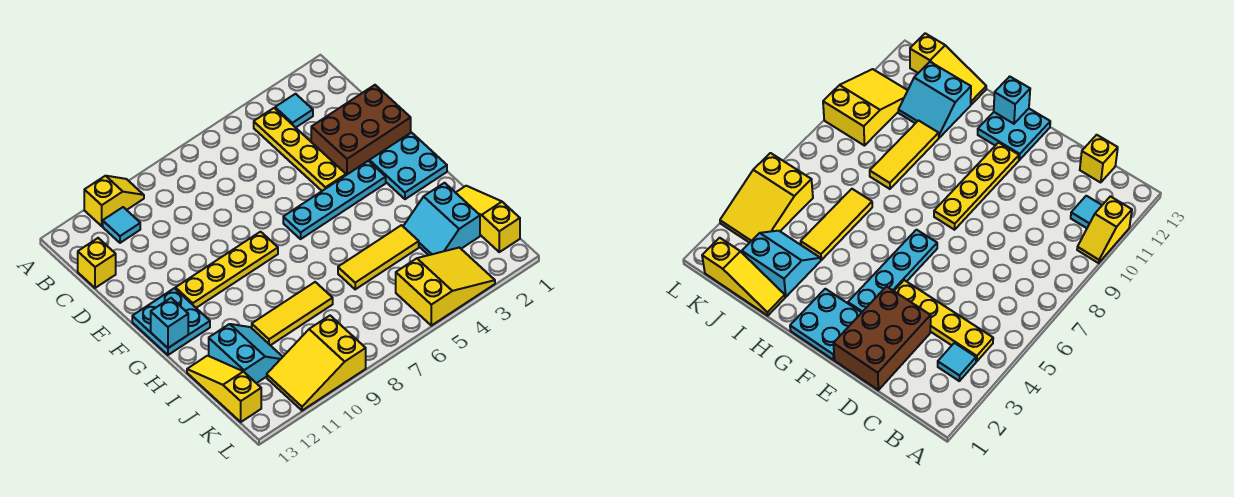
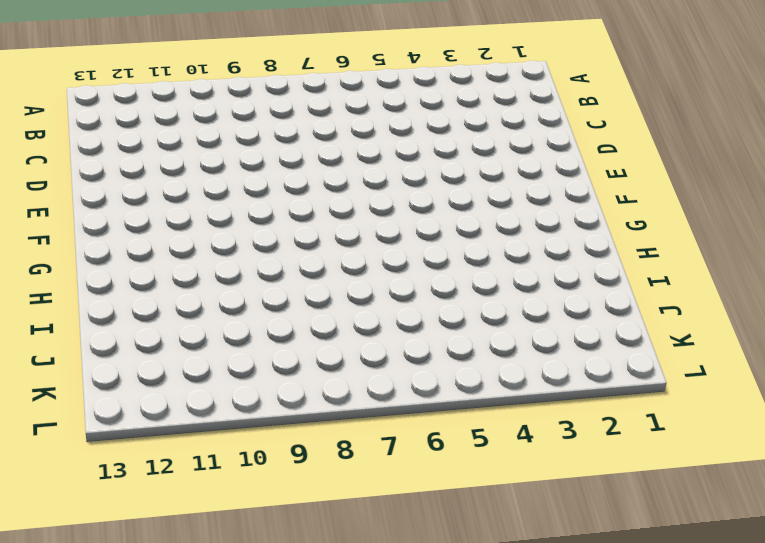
none -> yellow 1x2 slope [84,176,144,226]
none -> cyan 1x1 tile [275,94,313,128]
none -> yellow 1x4 plate [254,108,346,191]

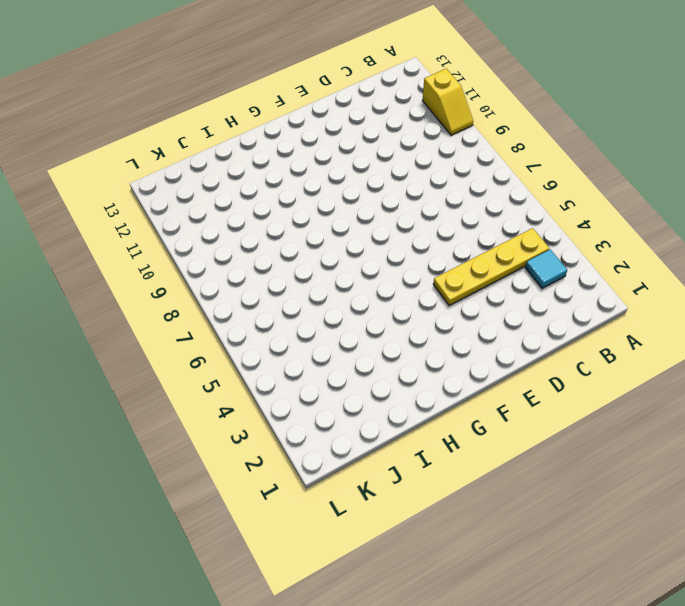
none -> cyan 1x1 tile [103,207,140,243]
none -> yellow 1x1 brick [78,238,116,288]
none -> brown 2x3 brick [311,85,411,175]

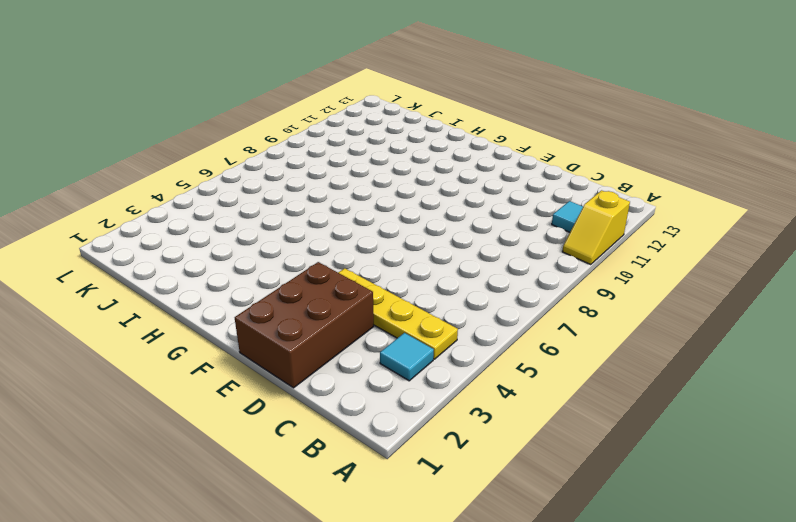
none -> yellow 1x1 brick [78,238,116,288]
none -> cyan 2x2 plate [369,133,447,199]
none -> cyan 1x4 plate [283,161,386,239]

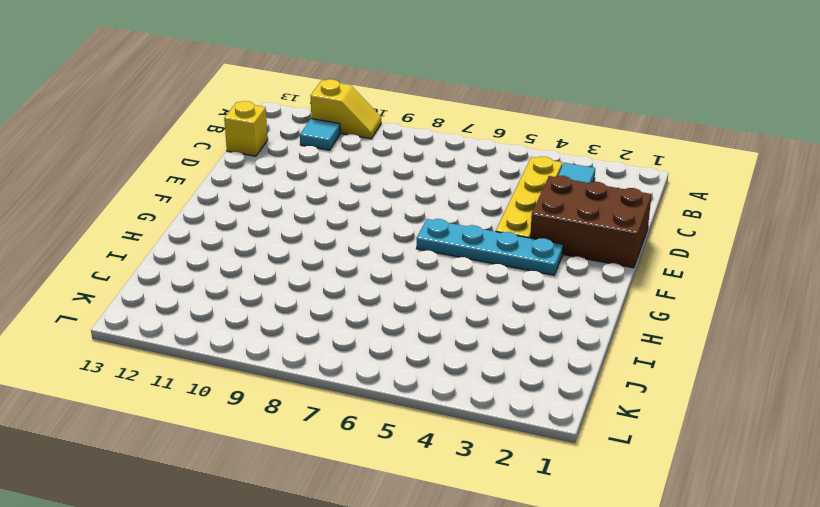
none -> cyan 2x2 plate [369,133,447,199]
none -> yellow 1x4 plate [175,232,278,308]
none -> cyan 2x2 plate [132,288,210,355]

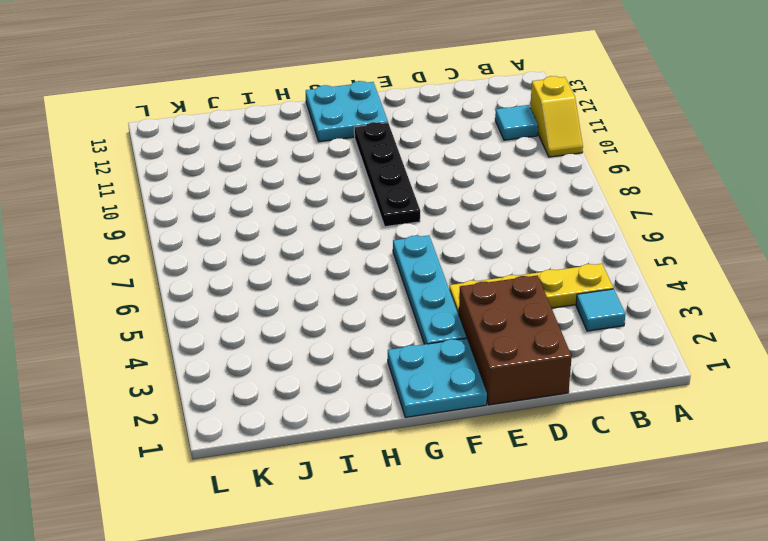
black 1x4 plate [354,122,420,227] -> yellow 1x4 plate [175,232,278,308]
none -> yellow 1x1 brick [78,238,116,288]
none -> yellow 1x3 slope [456,186,520,252]
none -> cyan 2x2 slope [403,183,480,255]

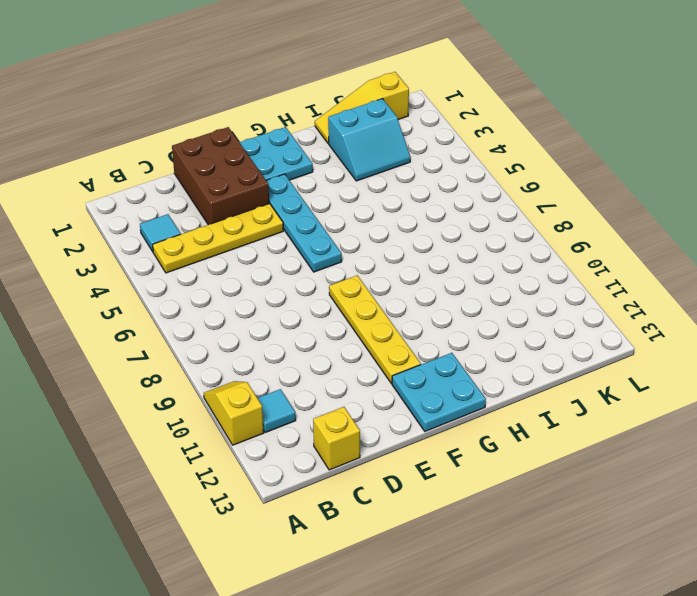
none -> yellow 1x3 tile [338,225,419,289]
none -> yellow 1x3 tile [252,282,333,345]
none -> cyan 2x2 slope [209,324,282,383]

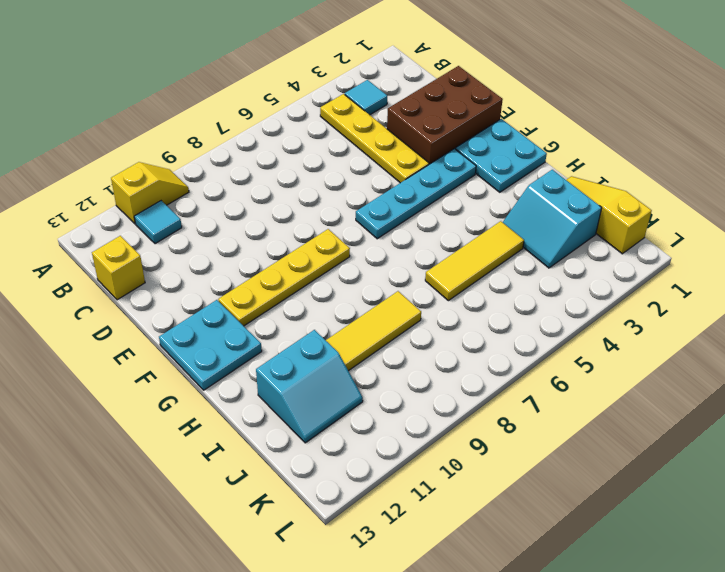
cyan 2x2 slope [256,330,363,443] -> cyan 2x2 slope turned to [209,324,282,383]
none -> yellow 1x3 slope [187,356,261,422]
none -> yellow 2x3 slope [396,247,495,326]
none -> yellow 2x3 slope [267,316,366,411]

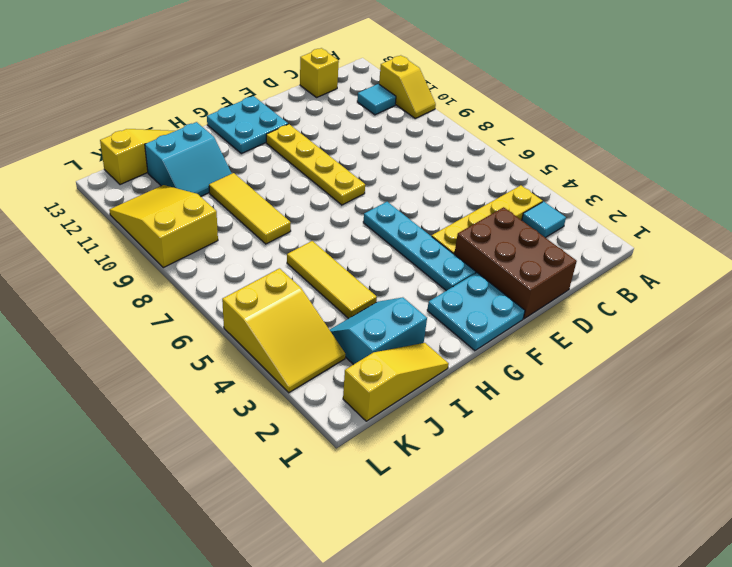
none -> cyan 1x1 brick [151,298,188,348]

